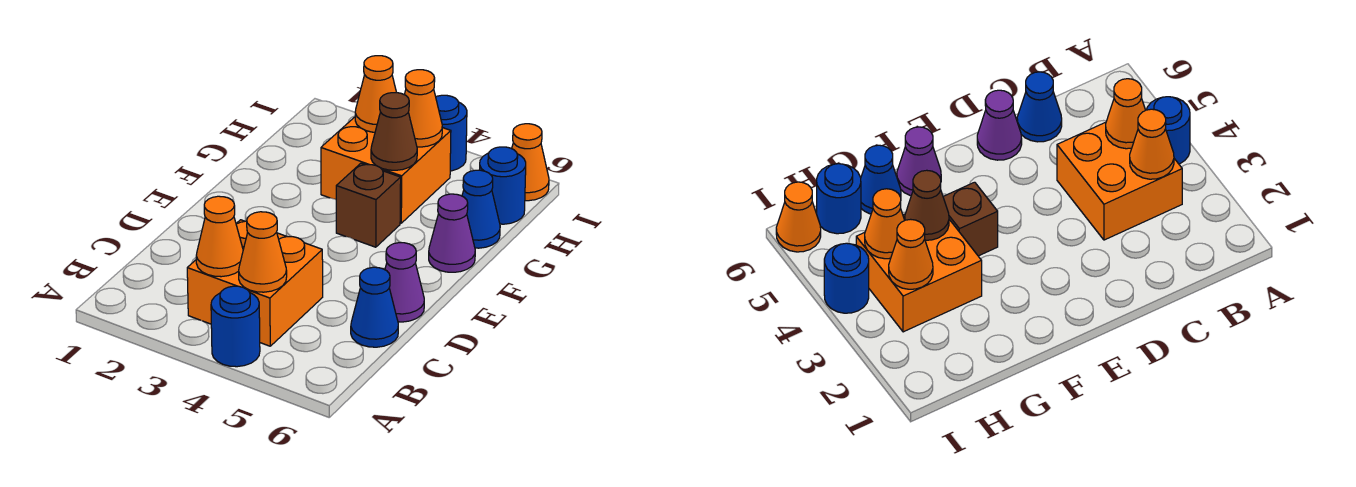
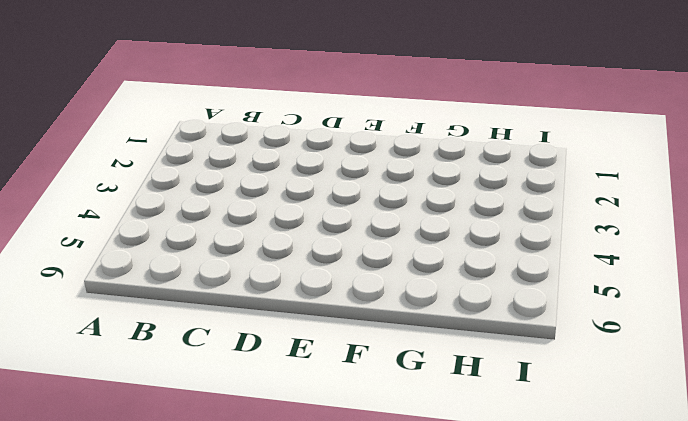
none -> blue 1x1 round brick [211,286,260,367]
none -> orange 2x2 brick [187,220,323,346]
none -> blue 1x1 cone [351,267,398,347]

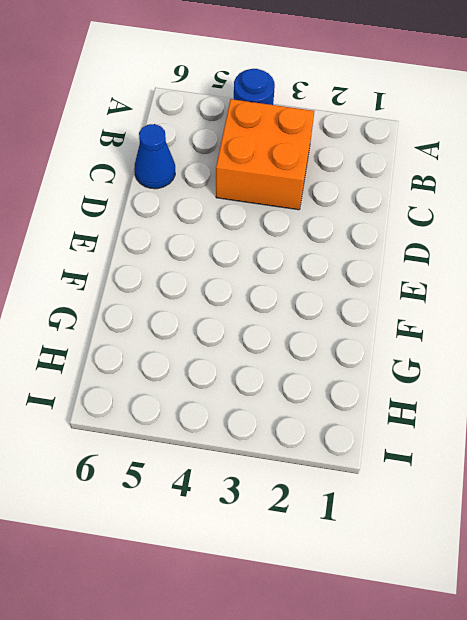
none -> purple 1x1 cone [385,243,424,322]
none -> brown 1x1 brick [336,163,401,247]
none -> purple 1x1 cone [429,194,475,272]

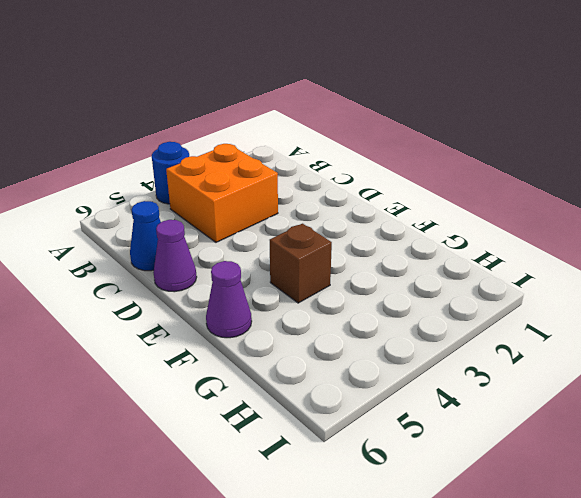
none -> orange 2x2 brick [321,117,451,223]
none -> blue 1x1 cone [462,170,500,248]
none -> blue 1x1 round brick [480,147,526,224]

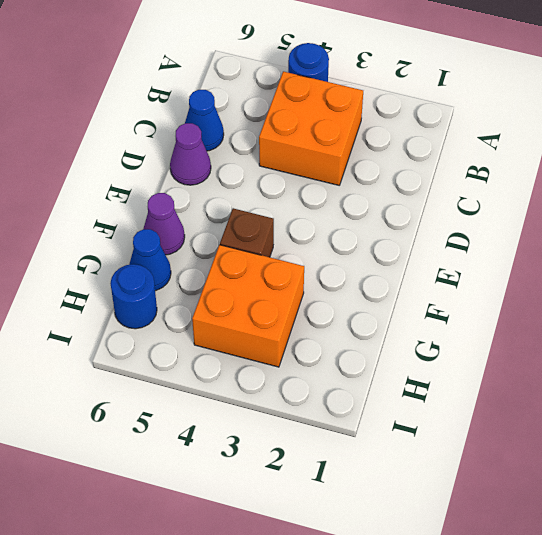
none -> blue 1x1 round brick [436,95,467,171]
none -> orange 1x1 cone [512,124,549,201]
none -> orange 1x1 cone [196,196,243,277]

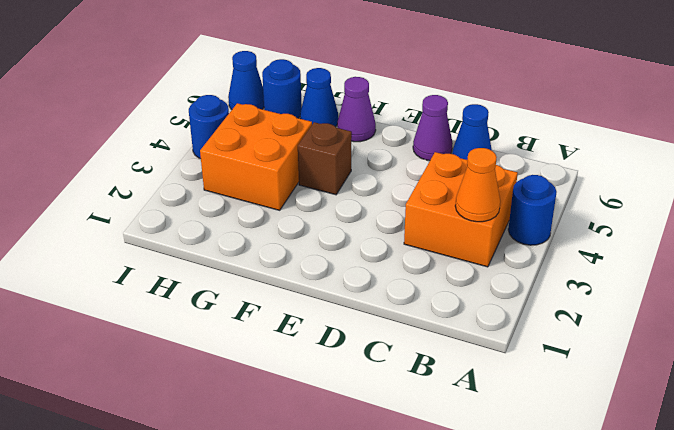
blue 1x1 cone [228,51,264,110] -> orange 1x1 cone [512,124,549,201]
none -> orange 1x1 cone [239,212,287,292]
none -> brown 1x1 cone [371,93,417,170]
none -> orange 1x1 cone [355,56,397,132]

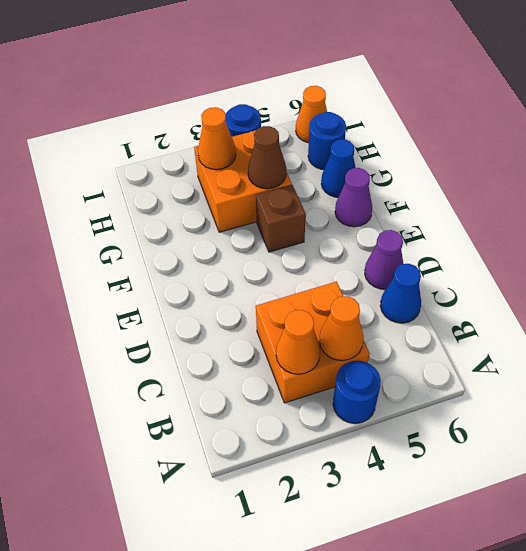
none -> orange 1x1 cone [404,70,442,147]

